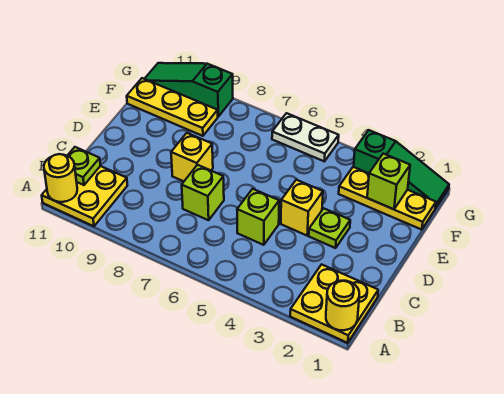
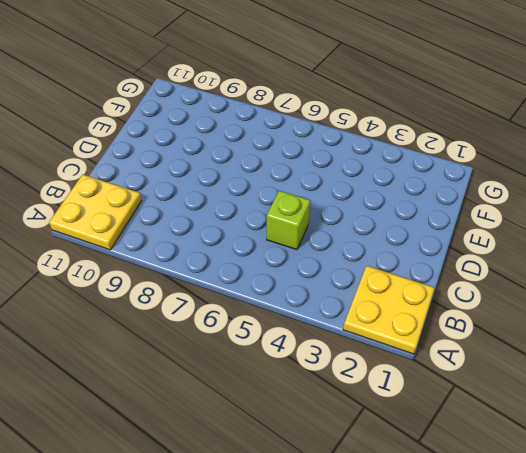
none -> lime 1x1 brick [182,165,224,220]
none -> lime 1x1 plate [309,208,350,248]
none -> yellow 1x1 brick [281,180,323,235]

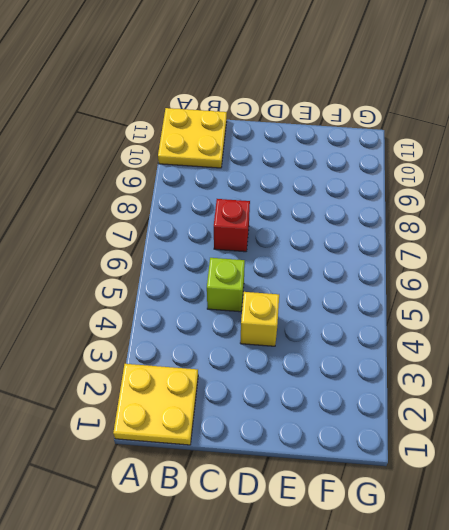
red 1x1 brick [214,199,250,252] -> lime 1x1 brick [182,165,224,220]
none -> lime 1x1 plate [309,208,350,248]
none -> yellow 1x1 brick [171,133,213,181]
none -> yellow 1x3 plate [339,167,436,230]

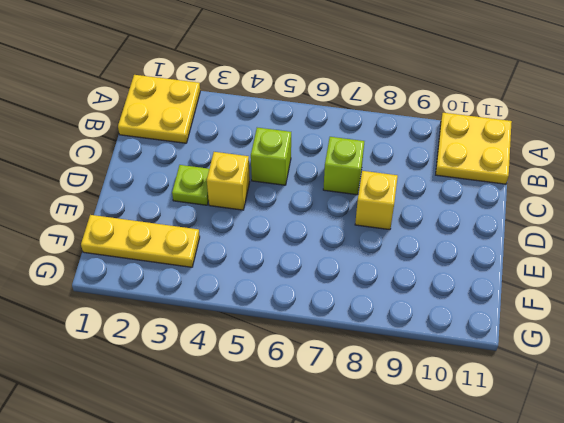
none -> yellow 1x3 plate [127,78,218,136]
none -> green 1x3 slope [354,130,449,208]
none -> white 1x2 plate [272,113,339,161]

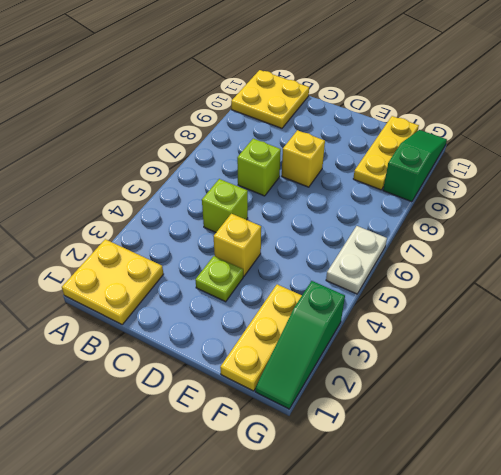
none -> yellow 1x1 round brick [326,281,359,330]
none -> yellow 1x1 round brick [44,154,77,202]
none -> lime 1x1 plate [67,147,101,185]

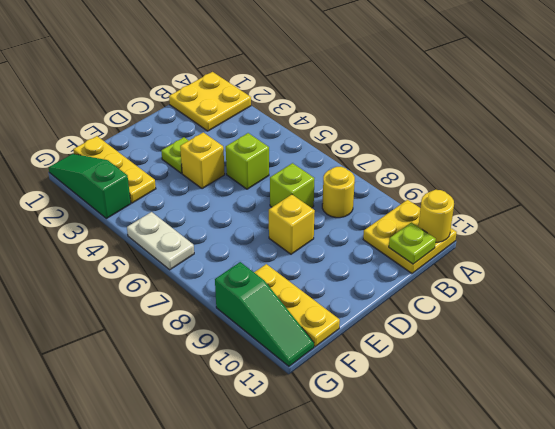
yellow 1x1 round brick [322,167,355,218] -> yellow 1x1 round brick moved to [326,281,359,330]
none -> lime 1x1 brick [367,154,410,209]

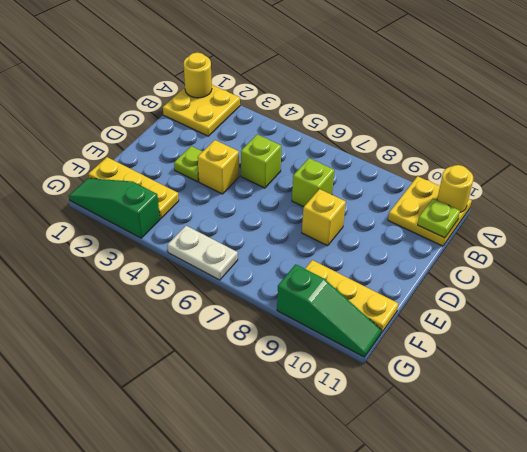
none -> lime 1x1 brick [367,154,410,209]

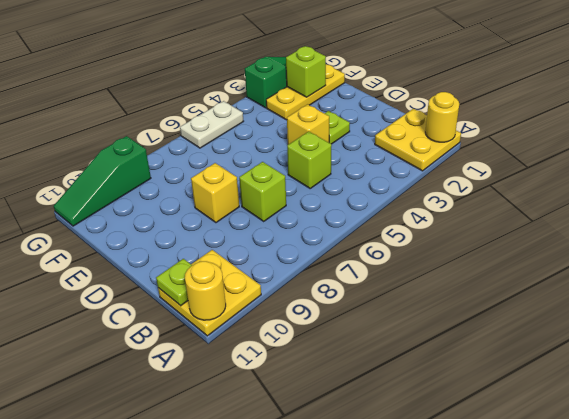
none -> yellow 1x3 plate [127,78,218,136]

